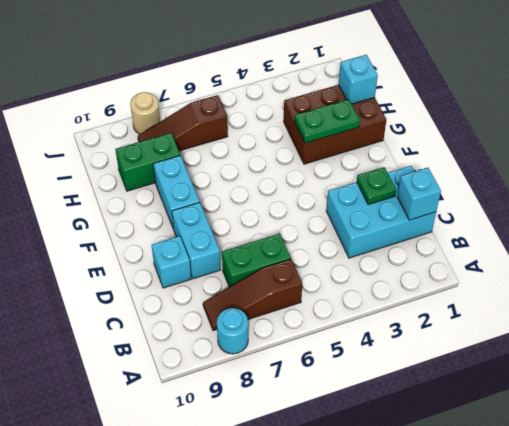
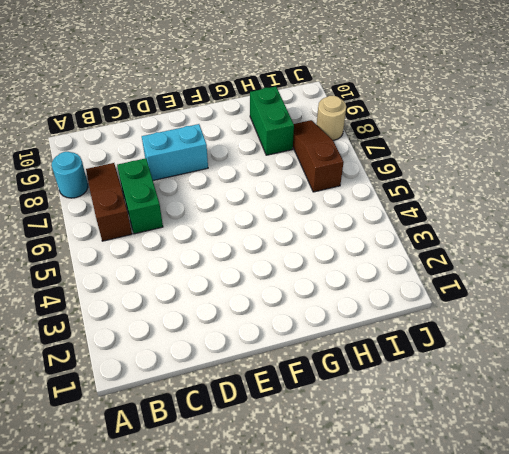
none -> cyan 2x3 brick [326,166,436,258]
none -> cyan 1x1 brick [152,236,191,288]
none -> cyan 1x2 brick [153,156,200,229]

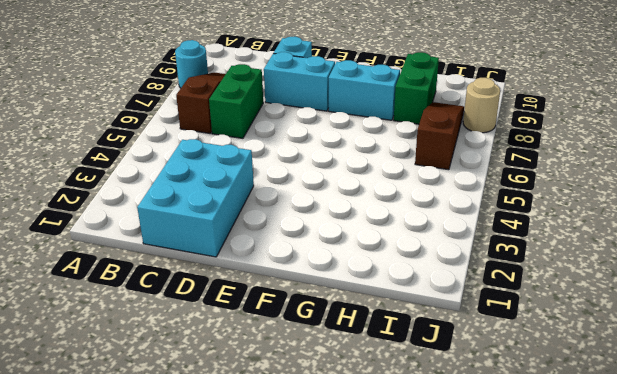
none -> brown 2x3 brick [284,85,386,164]
none -> cyan 1x1 brick [397,168,441,220]
none -> green 1x1 plate [357,167,396,205]

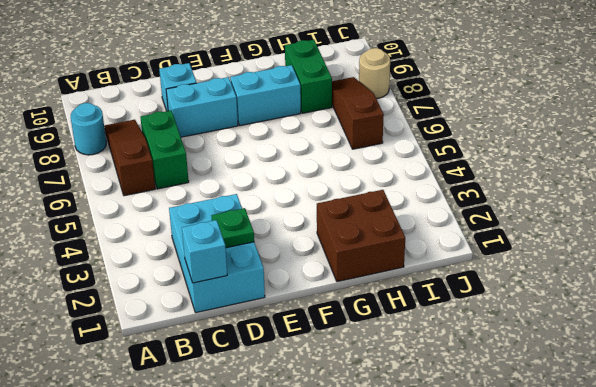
brown 2x2 brick [317,190,405,282] -> brown 2x3 brick [284,85,386,164]
none -> green 1x2 plate [295,99,360,143]
none -> cyan 1x1 brick [339,55,378,104]

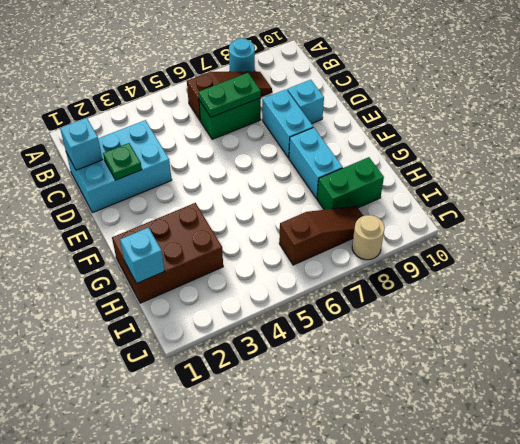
green 1x2 plate [198,73,261,117] -> green 1x2 plate moved to [295,99,360,143]

